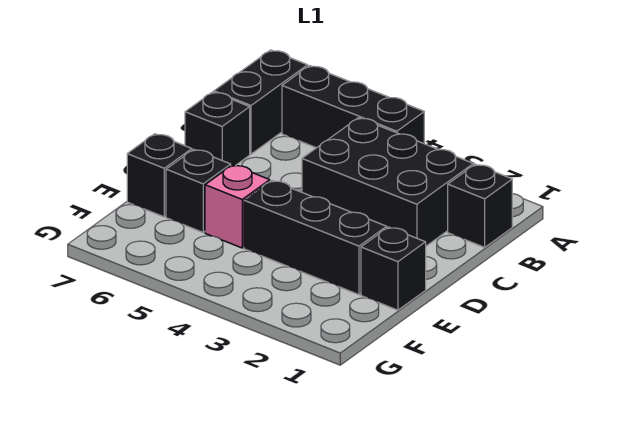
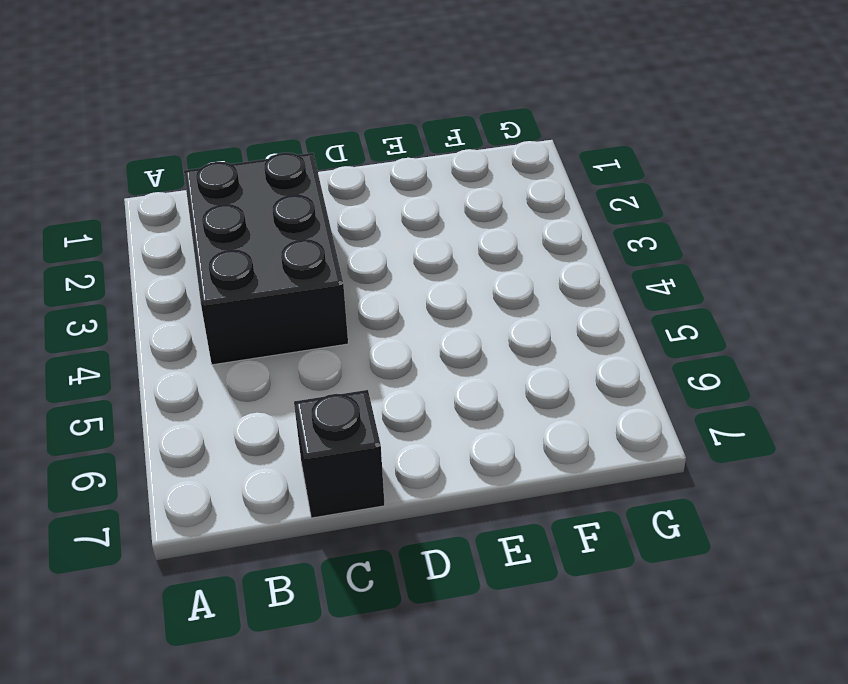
none -> black 1x3 brick [282,66,424,148]
none -> black 1x2 brick [214,50,308,154]

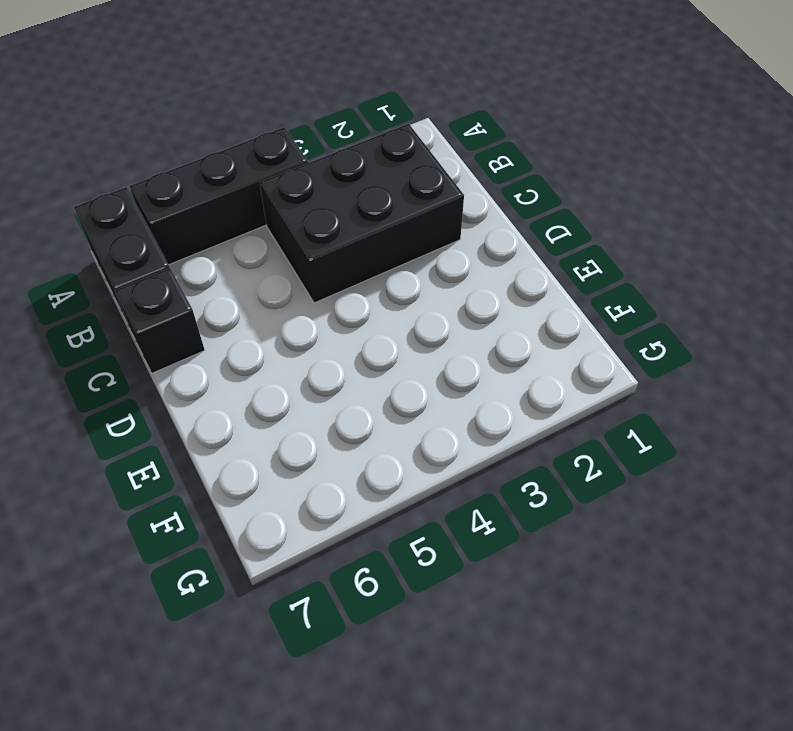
none -> black 1x1 brick [448,164,512,247]
none -> black 1x1 brick [361,227,426,310]

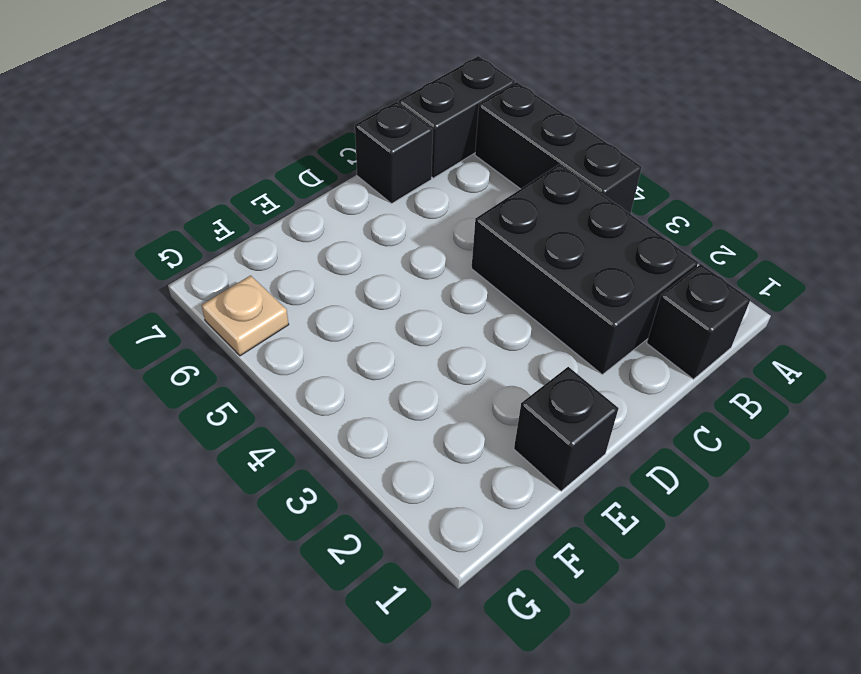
tan 1x1 plate [201,276,289,356] -> none
none -> black 1x3 brick [244,180,387,295]
none -> pink 1x1 brick [205,165,270,248]

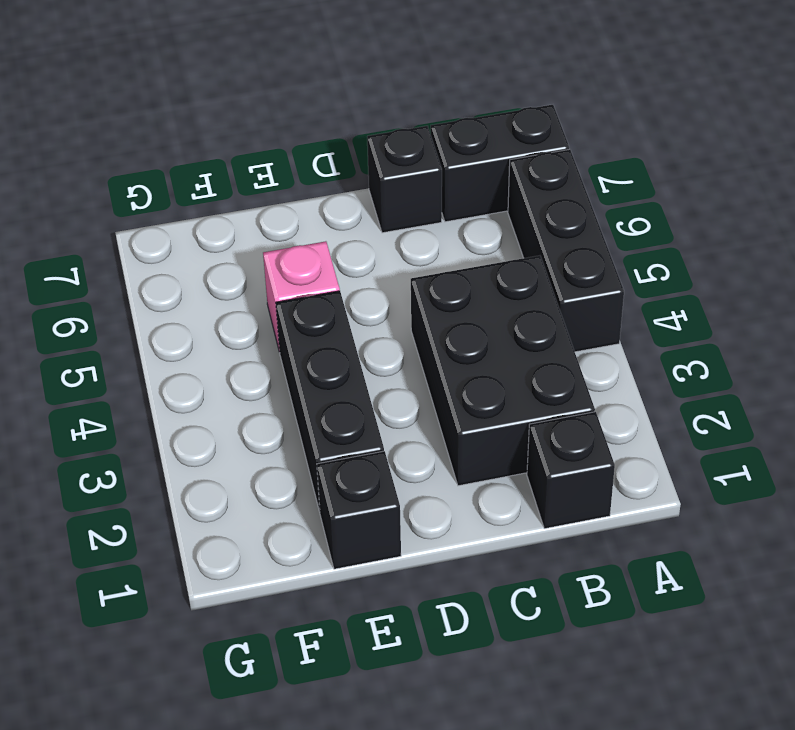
none -> black 1x1 brick [166,149,231,232]
none -> black 1x1 brick [127,134,192,217]

